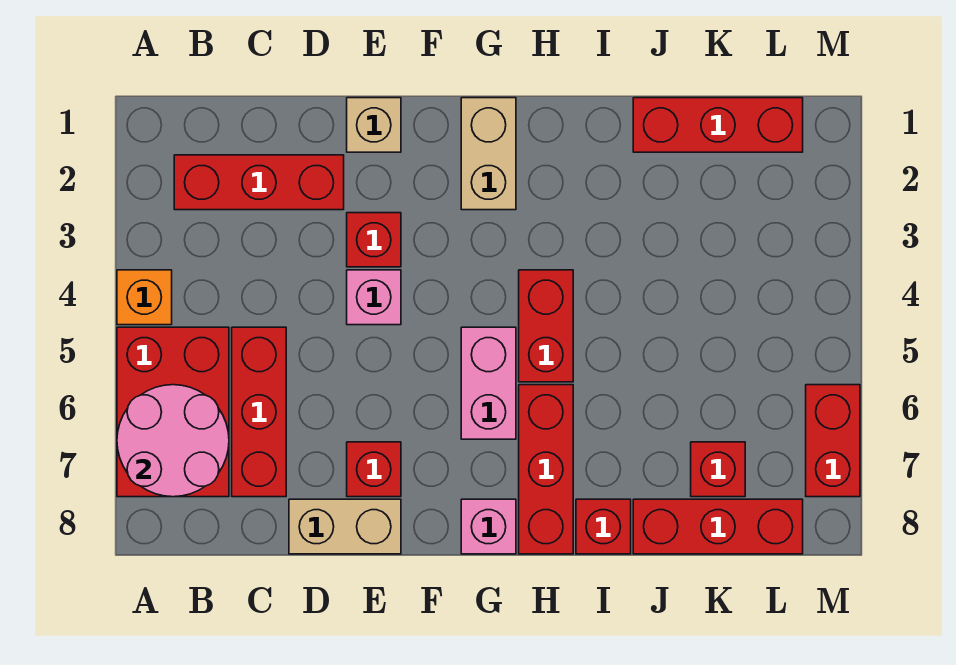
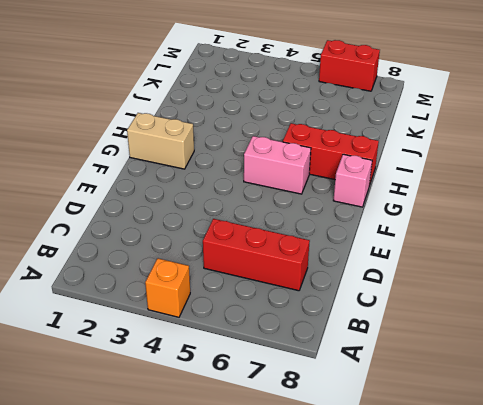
none -> red 2x3 brick [117,327,229,497]
none -> red 1x3 brick [174,155,344,210]
none -> tan 1x2 brick [289,499,401,554]

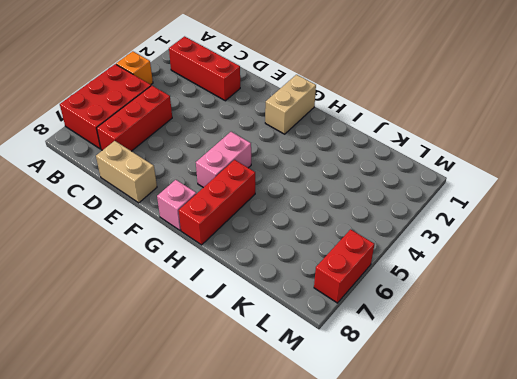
none -> tan 1x1 brick [347,98,401,152]
none -> red 1x1 brick [347,213,401,267]
none -> pink 1x1 brick [347,270,401,325]

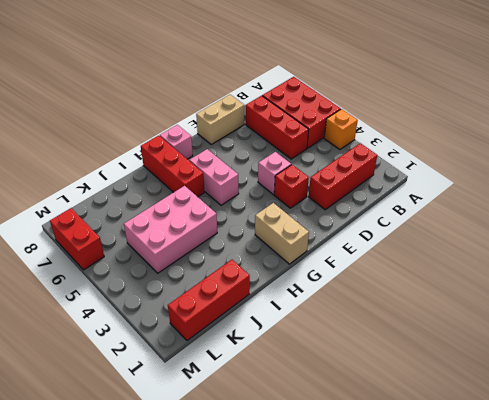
pink 2x3 brick [124,186,217,273] -> none
none -> tan 1x1 brick [347,98,401,152]
none -> red 1x1 brick [347,442,401,497]
none -> red 1x2 brick [519,270,573,382]

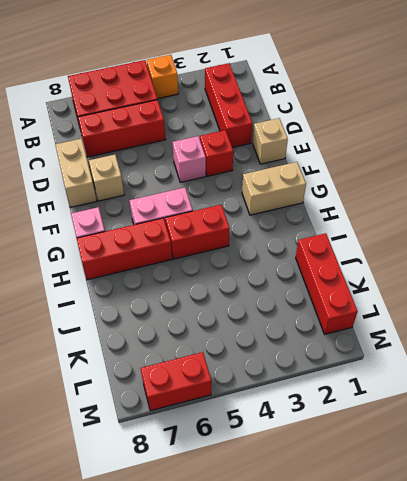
tan 1x1 brick [89,155,124,201] -> red 1x1 brick [347,442,401,497]
none -> red 1x1 brick [576,499,631,554]
none -> red 1x3 brick [633,499,803,554]
none -> red 1x1 brick [691,442,745,497]

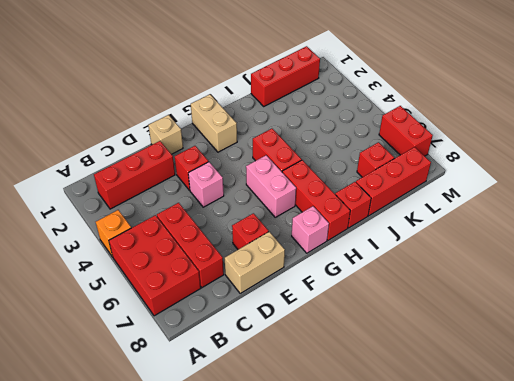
none -> pink 2x2 round brick [117,385,229,497]

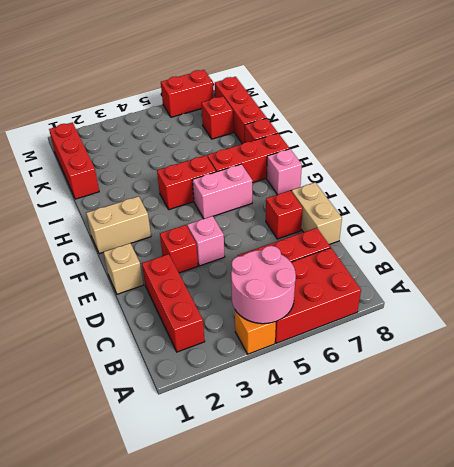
pink 2x2 round brick [231,246,296,324] -> pink 2x2 round brick moved to [117,385,229,497]

